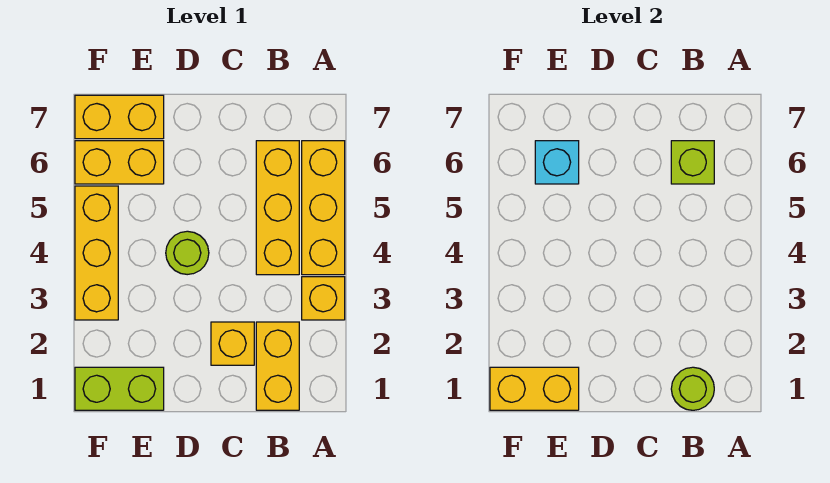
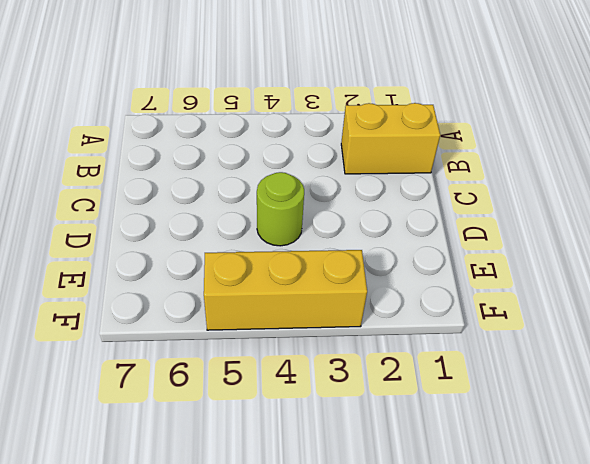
none -> yellow 1x1 brick [302,277,345,320]
none -> yellow 1x3 brick [302,141,345,275]
none -> yellow 1x3 brick [256,141,299,275]

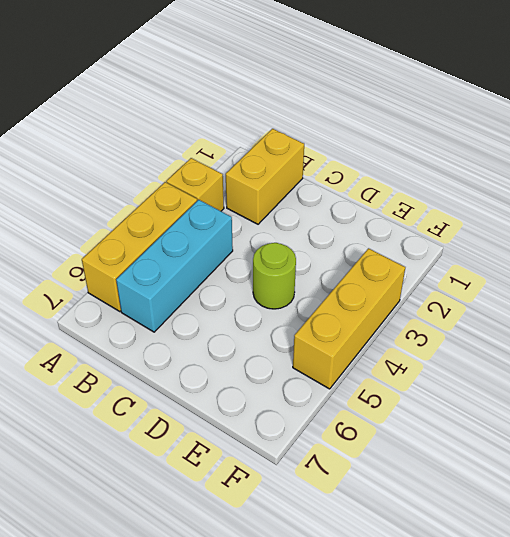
cyan 1x3 brick [116,200,233,332] -> yellow 1x3 brick [256,141,299,275]
none -> yellow 1x1 brick [211,322,254,365]
none -> lime 1x2 brick [75,367,164,410]
none -> yellow 1x2 brick [75,141,164,184]

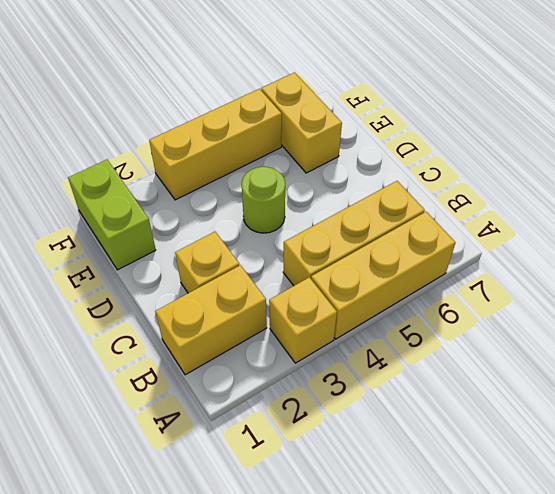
none -> yellow 1x2 brick [75,95,164,139]
none -> lime 1x1 round brick [671,367,714,410]
none -> lime 1x1 brick [671,141,714,184]

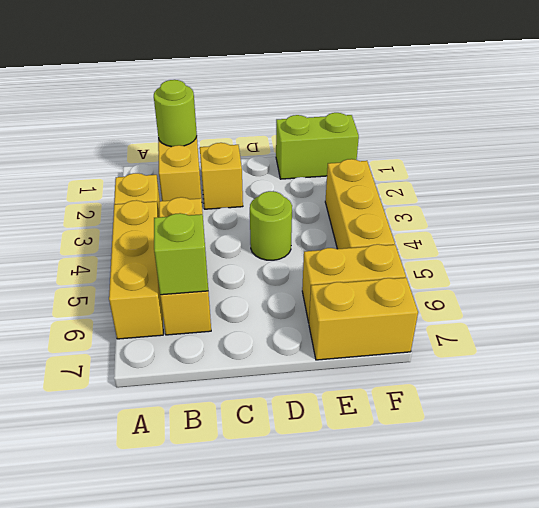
none -> yellow 1x2 brick [490,367,579,410]
none -> cyan 1x1 brick [535,141,579,184]

